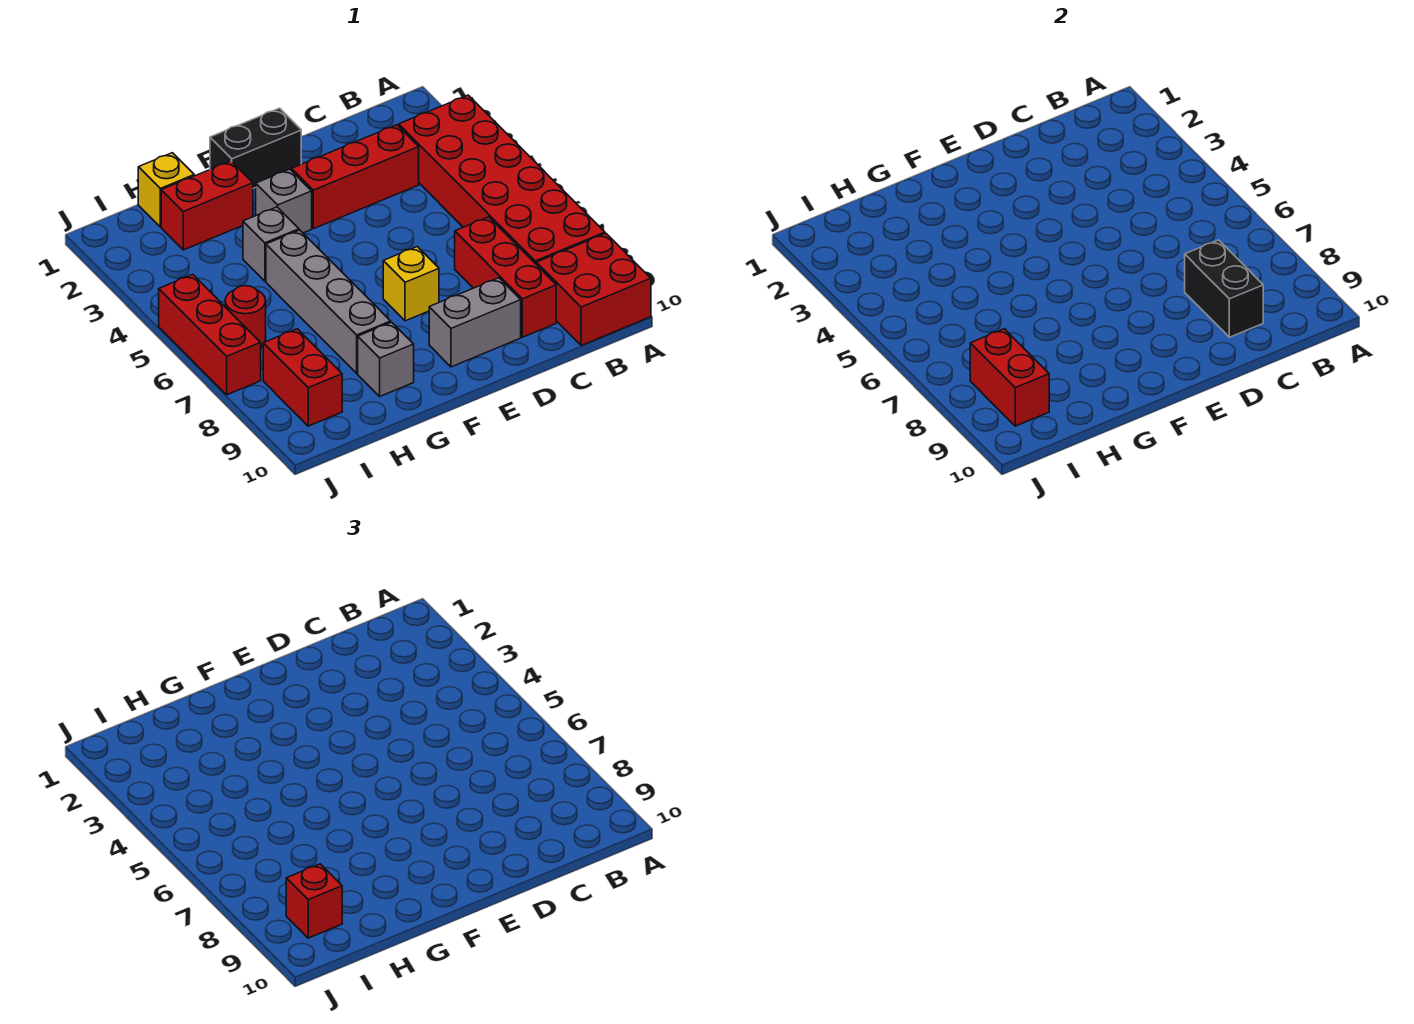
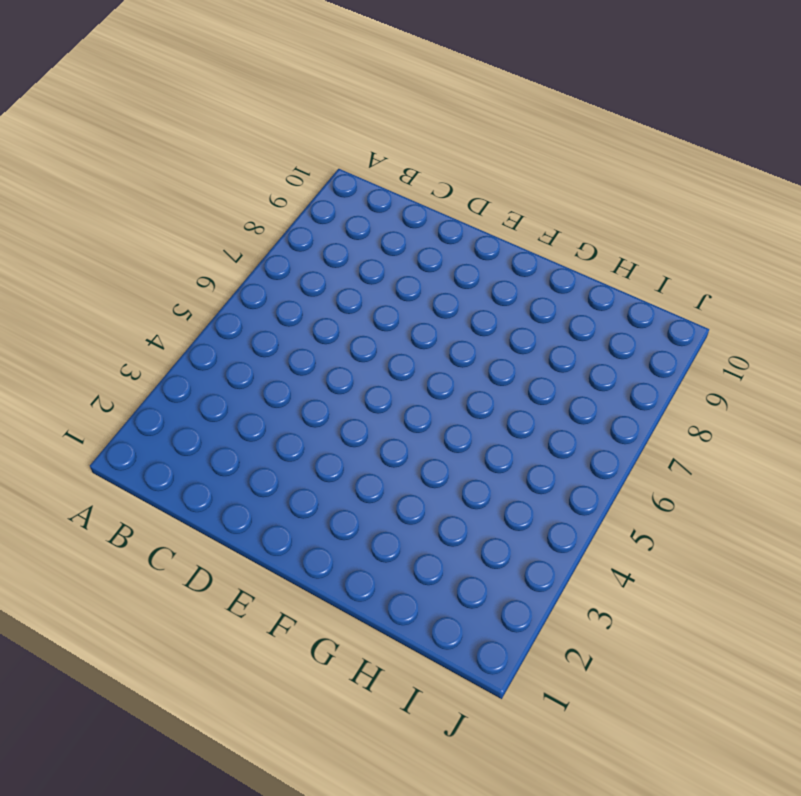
none -> red 2x6 brick [399,95,605,264]
none -> red 2x2 brick [536,234,651,346]
none -> red 1x3 brick [291,125,419,229]

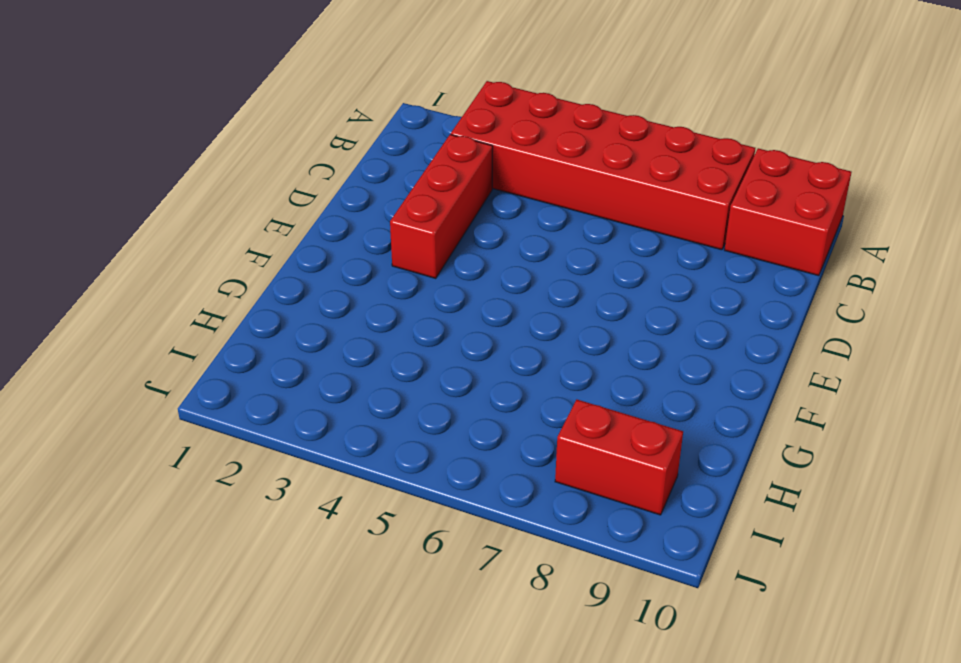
none -> red 1x3 brick [455,217,556,337]
none -> grey 1x2 brick [429,278,521,367]
none -> black 1x2 brick [210,108,301,189]

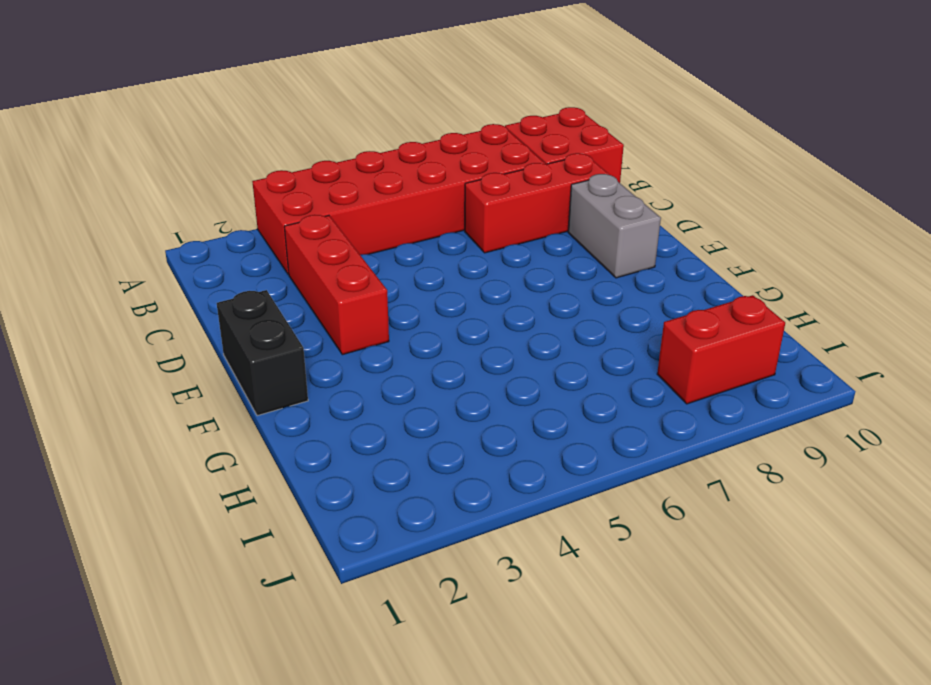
none -> yellow 1x1 brick [383,247,439,321]
none -> grey 1x1 brick [256,169,312,233]
none -> red 1x2 brick [161,161,253,250]

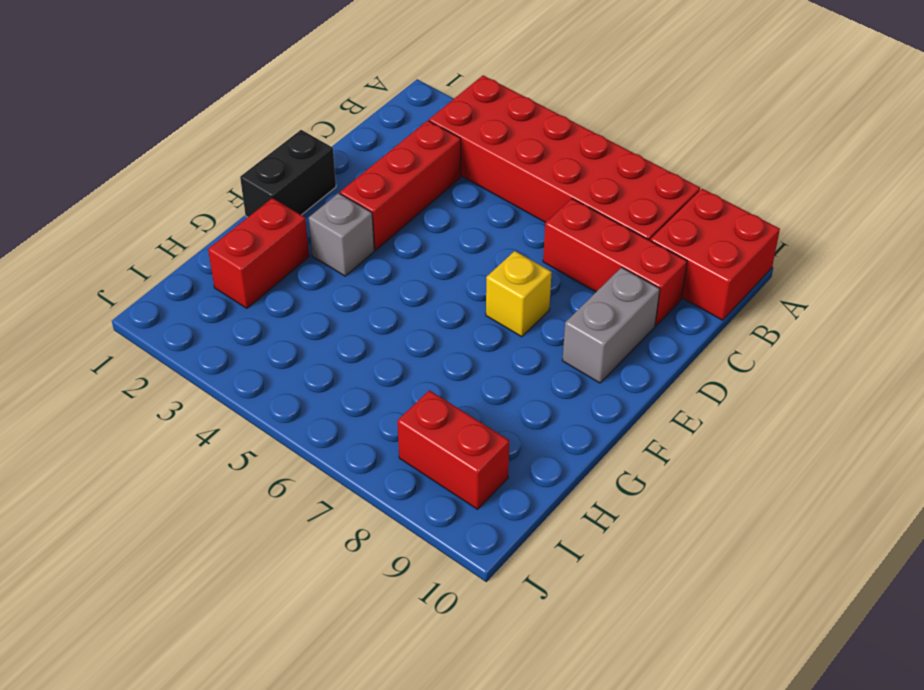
none -> grey 1x1 brick [243,207,299,281]
none -> grey 1x4 brick [266,230,391,373]
none -> grey 1x1 brick [358,322,414,396]

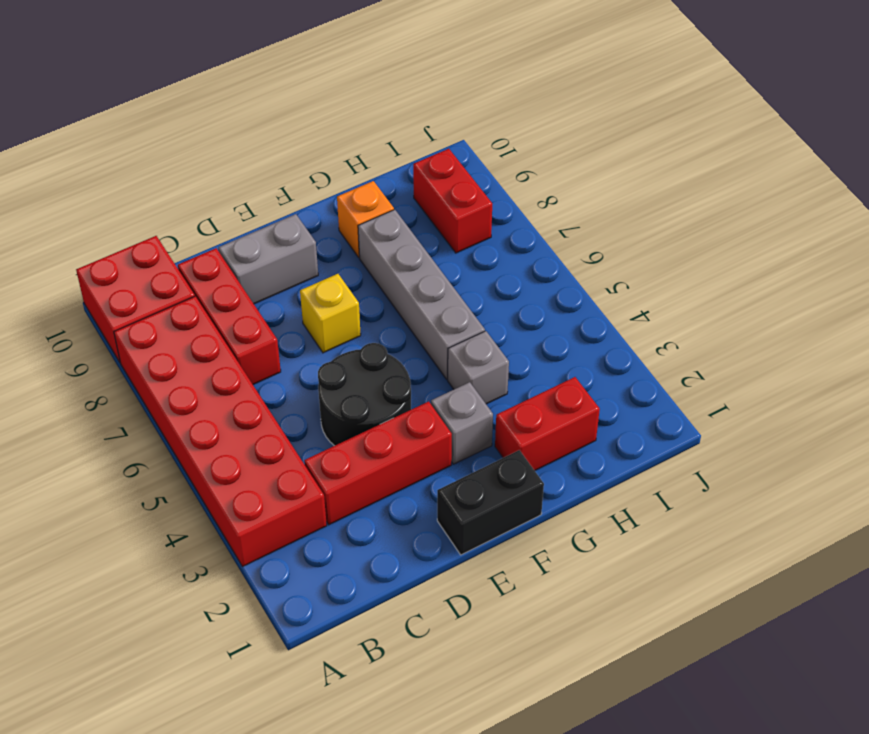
black 2x2 round brick [318,343,411,446] -> none
orange 1x1 brick [337,181,394,258] -> grey 1x1 brick [358,322,414,396]
none -> yellow 1x1 brick [138,153,194,227]
none -> red 1x1 round brick [225,286,266,347]
none -> red 1x3 brick [159,275,261,395]

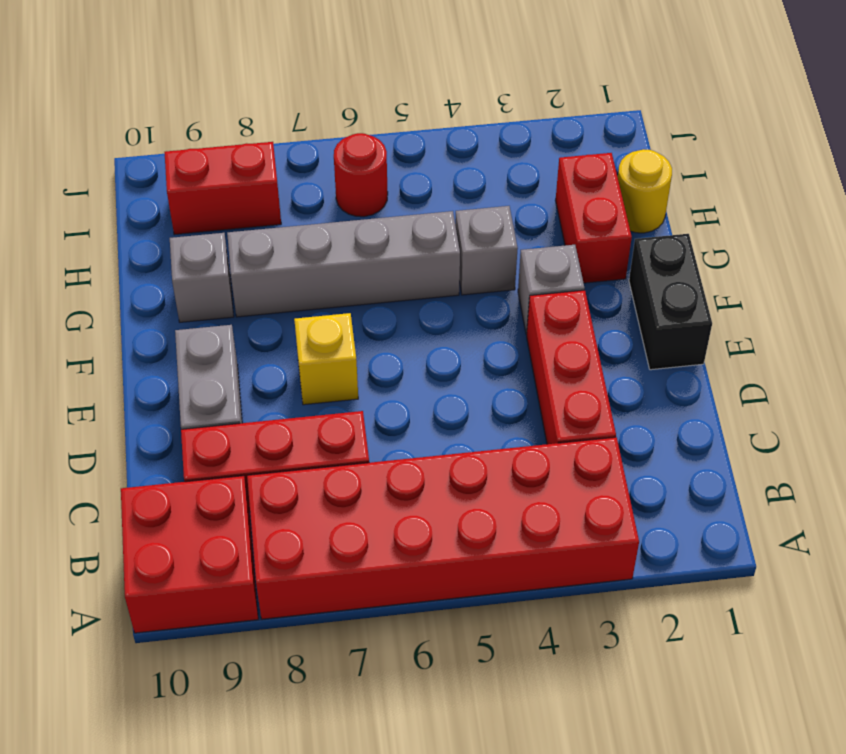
yellow 1x1 round brick [618,149,672,233] -> yellow 1x1 brick [138,153,194,227]
none -> red 1x3 brick [159,275,261,395]
none -> black 1x2 brick [1185,240,1263,337]
none -> red 1x2 brick [970,329,1049,426]

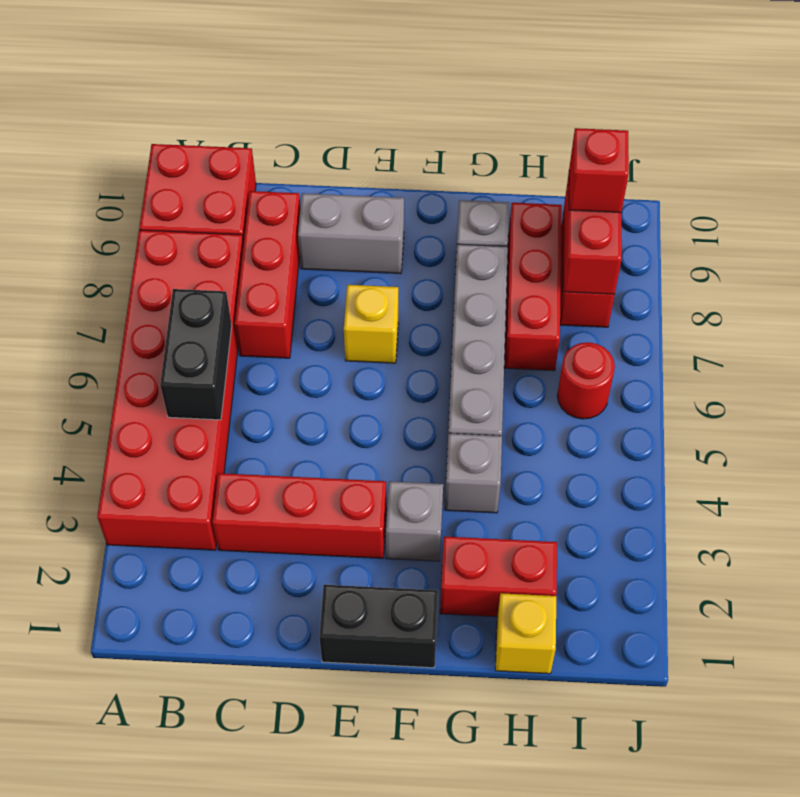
black 1x2 brick [160,289,232,420] -> black 1x2 brick moved to [1185,240,1263,337]
red 1x3 brick [504,203,562,371] -> red 1x3 brick moved to [159,275,261,395]

